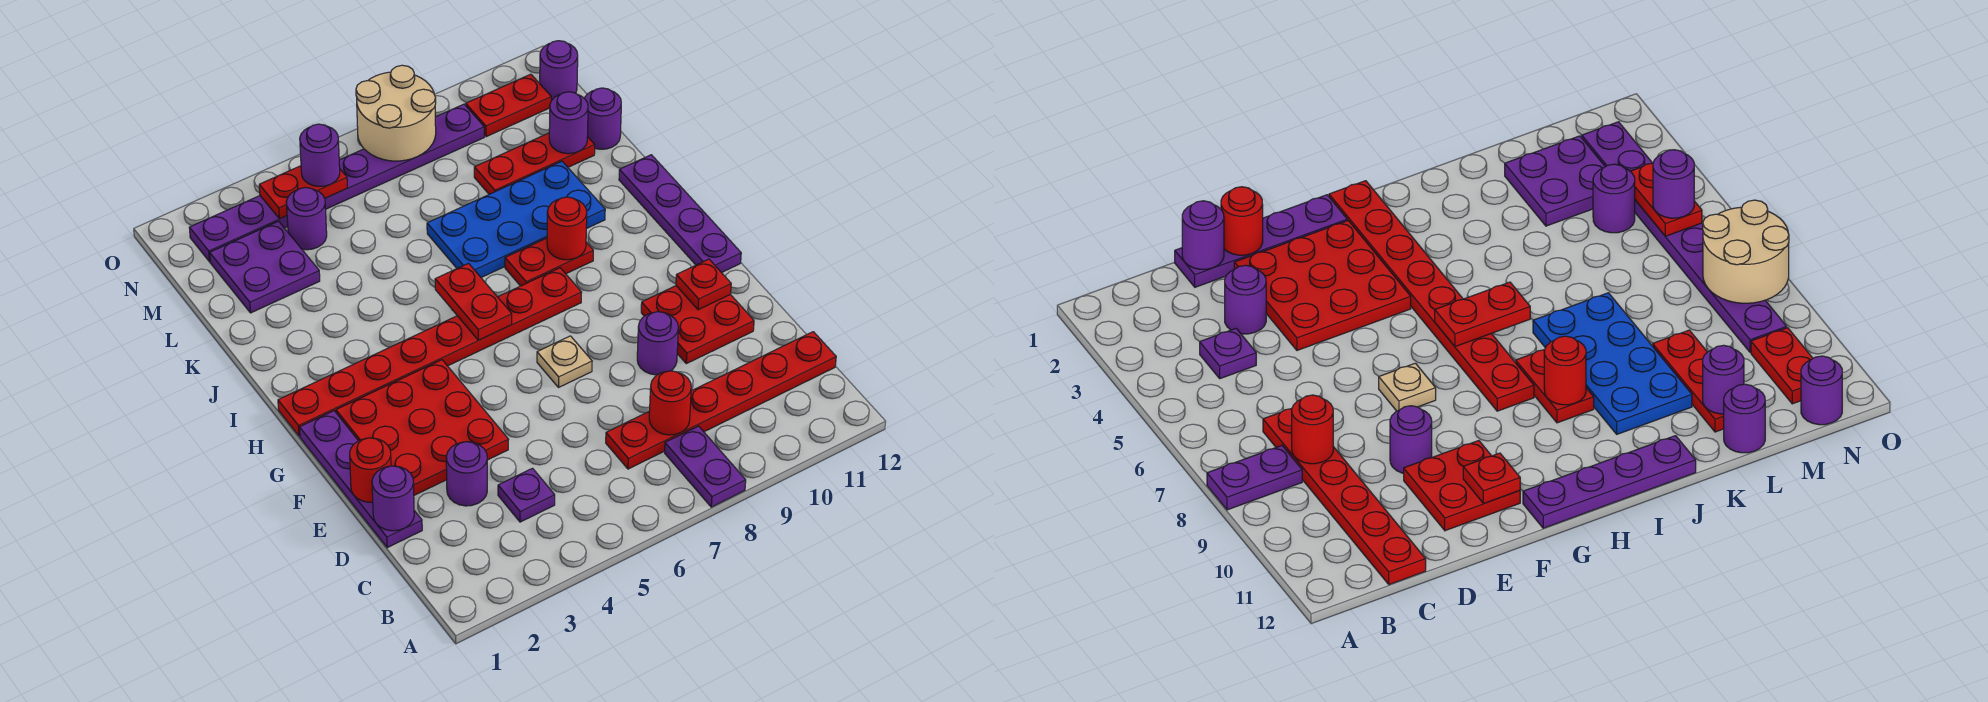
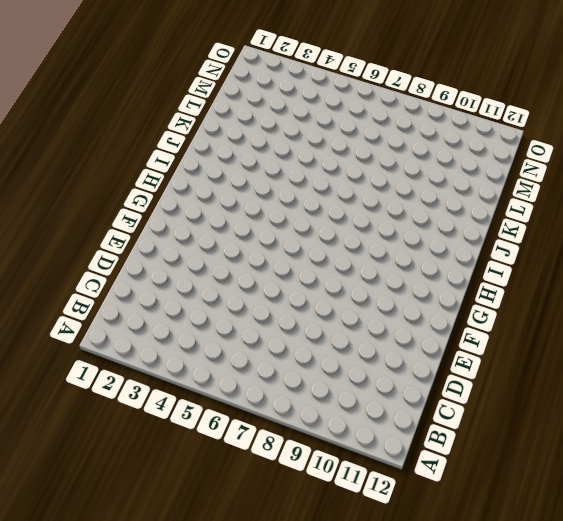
none -> purple 1x2 plate [665,426,746,507]
none -> purple 1x1 plate [498,468,555,522]
none -> red 1x6 plate [606,332,836,469]
none -> purple 1x4 plate [299,411,422,548]

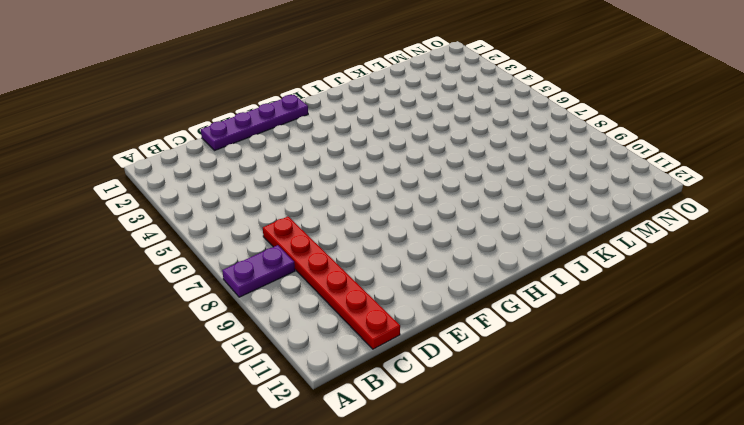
none -> purple 1x1 plate [498,468,555,522]
none -> purple 1x1 round brick [446,442,487,506]
none -> red 3x3 plate [336,360,509,495]
none -> purple 1x1 round brick [637,312,678,375]

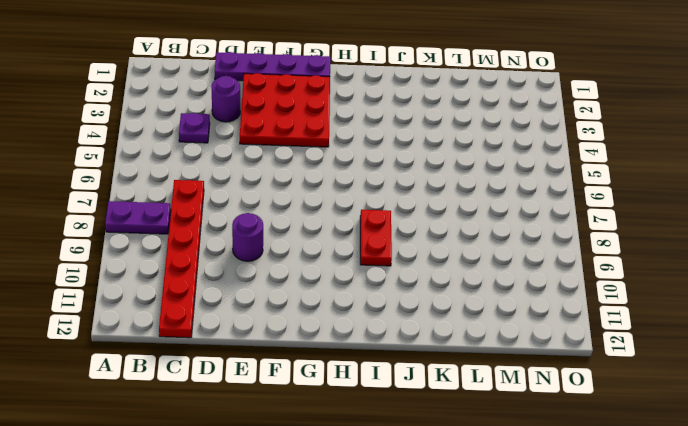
none -> red 2x2 plate [641,286,754,364]
none -> tan 1x1 plate [537,336,592,388]
none -> purple 1x4 plate [619,155,741,273]
none -> red 1x8 plate [278,268,582,436]

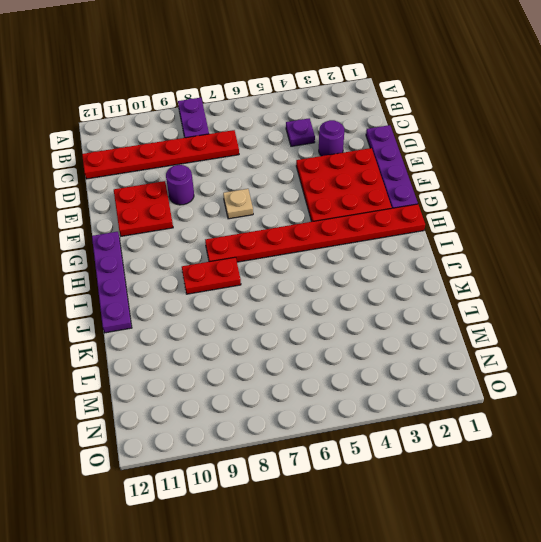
none -> blue 2x4 plate [427,161,605,278]
none -> purple 2x2 plate [210,221,320,313]
none -> red 1x3 plate [474,133,595,194]
none -> purple 1x1 round brick [584,88,621,149]

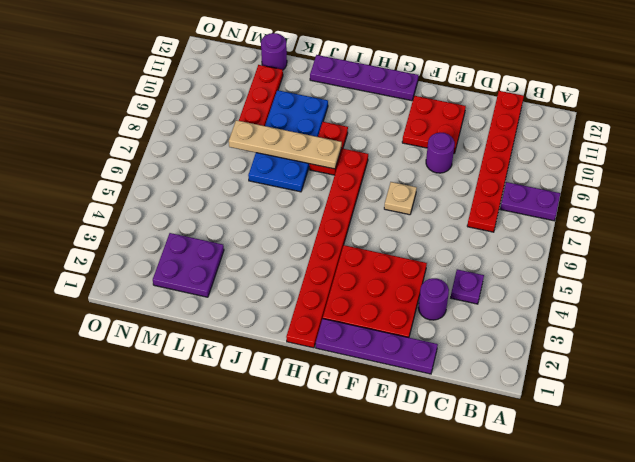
tan 1x4 plate [229,120,342,169] -> none
none -> purple 1x1 round brick [286,187,327,250]
none -> purple 1x8 plate [189,104,484,262]
none -> red 1x2 plate [466,74,551,137]
none -> purple 1x1 round brick [540,41,578,101]

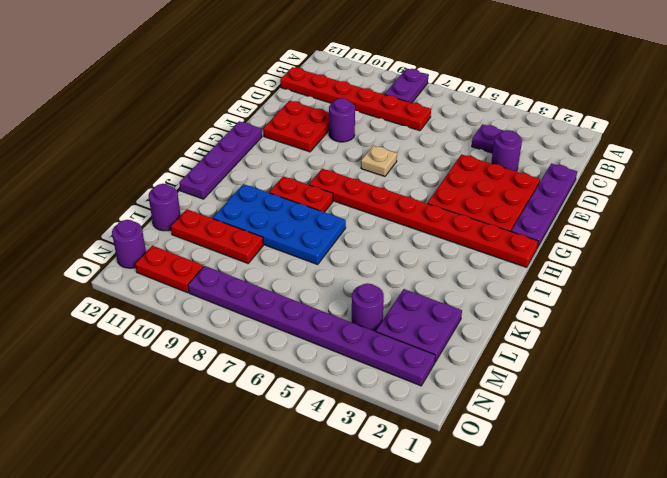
none -> red 1x1 round brick [649,371,691,435]
none -> purple 1x1 round brick [372,466,414,531]
none -> red 1x1 round brick [350,438,391,502]
none -> red 1x1 plate [676,259,731,310]

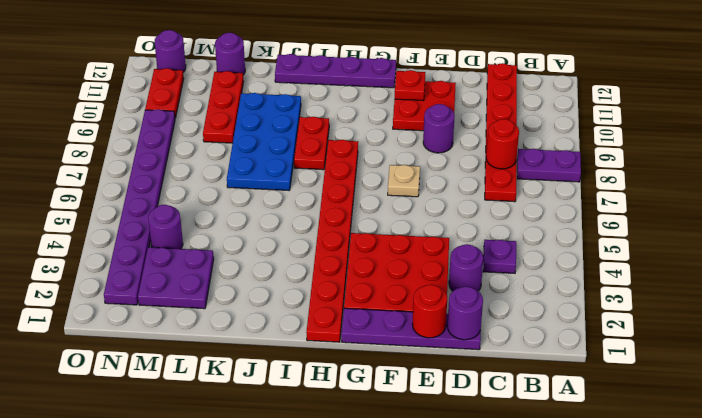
none -> red 1x2 plate [435,263,512,340]
none -> red 1x1 round brick [547,197,587,260]
none -> purple 1x1 round brick [549,92,588,154]
none -> red 1x2 plate [259,166,347,219]

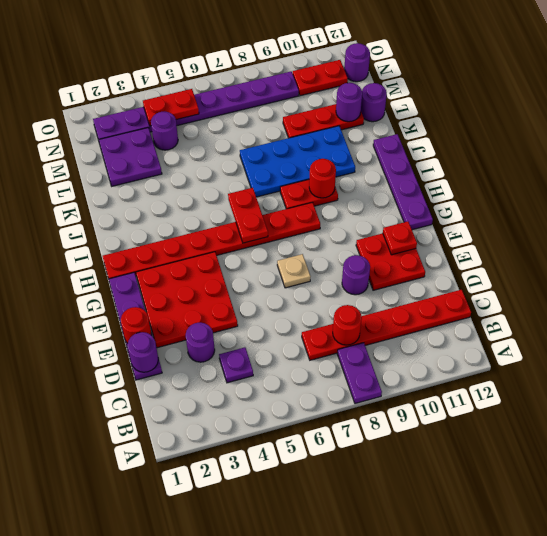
none -> tan 2x2 round brick [356,65,436,161]
none -> purple 1x1 round brick [300,124,340,186]

